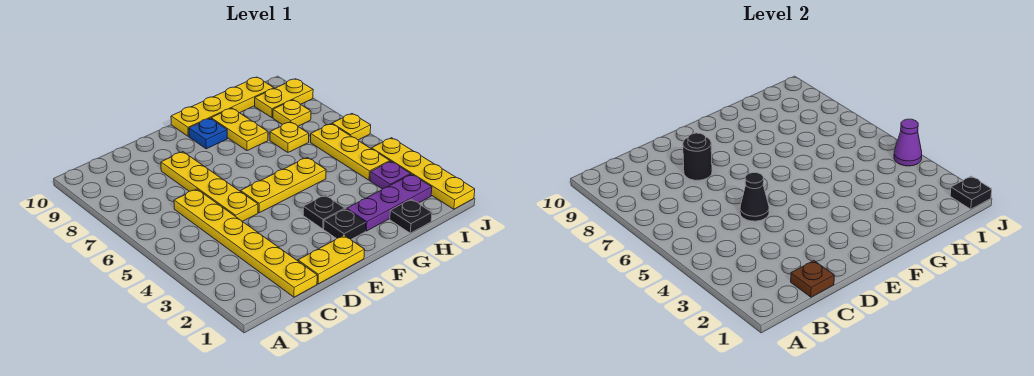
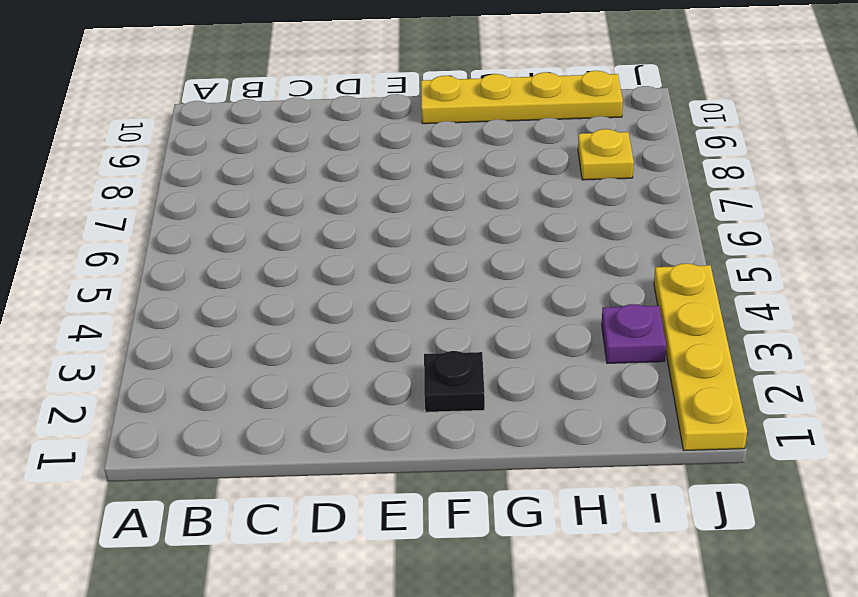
none -> yellow 1x6 plate [174,189,317,297]
none -> yellow 1x2 plate [298,235,365,284]
none -> yellow 1x4 plate [161,152,258,221]

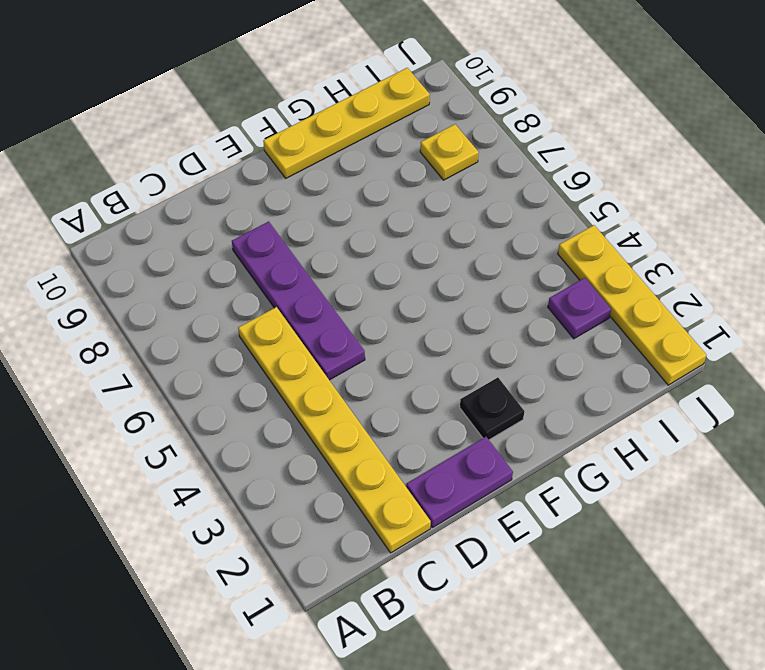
purple 1x2 plate [406,437,513,528] -> yellow 1x2 plate [298,235,365,284]
purple 1x4 plate [232,221,365,380] -> yellow 1x4 plate [161,152,258,221]
none -> yellow 1x3 plate [241,157,326,213]
none -> black 1x1 plate [303,195,345,229]
none -> blue 1x1 plate [189,118,227,149]

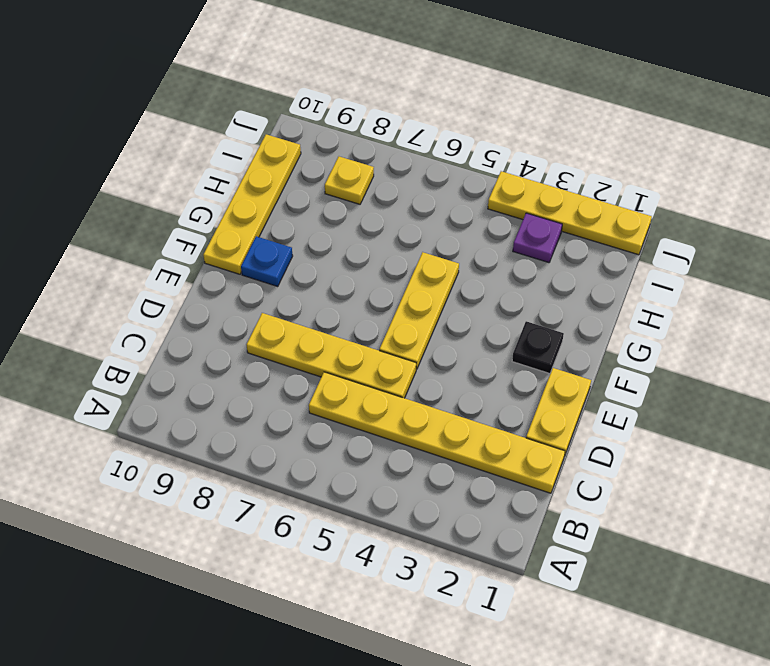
none -> black 1x1 plate [303,195,345,229]
none -> purple 1x3 plate [347,174,432,231]
none -> yellow 1x2 plate [211,108,268,151]

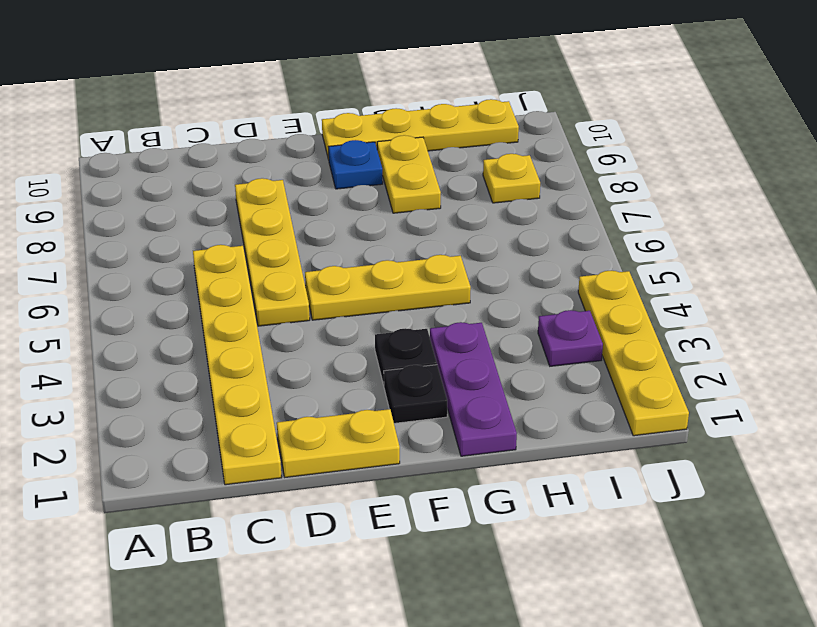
purple 1x3 plate [430,322,517,456] -> purple 1x3 plate turned to [347,174,432,231]
none -> black 1x1 plate [390,199,432,233]
none -> yellow 1x1 plate [270,122,309,152]
none -> yellow 1x3 plate [311,124,390,180]

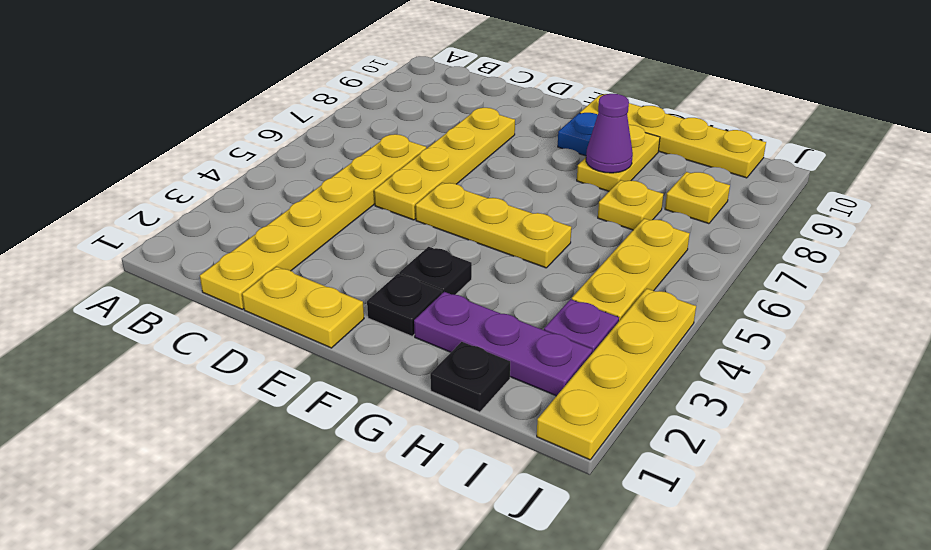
purple 1x1 cone [586,94,633,173] -> purple 1x1 cone moved to [894,119,922,166]
none -> yellow 1x2 plate [255,79,313,118]
none -> yellow 1x1 plate [332,114,371,140]
none -> brown 1x1 plate [791,261,834,297]

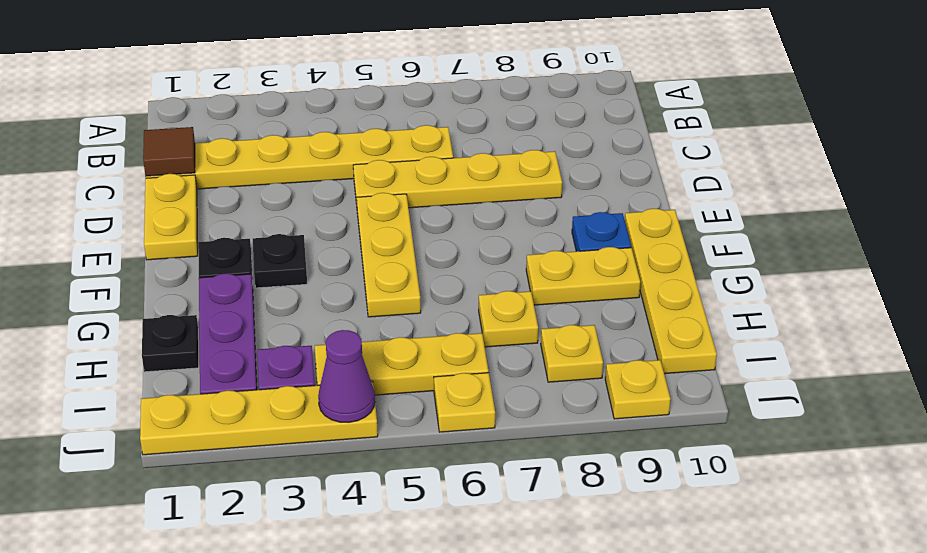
brown 1x1 tile [143,127,195,176] -> brown 1x1 plate [791,261,834,297]
yellow 1x1 plate [605,360,671,419] -> yellow 1x2 plate [255,79,313,118]
none -> black 1x1 cone [740,173,769,221]
none -> black 1x1 round brick [683,133,712,180]
none -> black 1x1 plate [950,176,992,209]

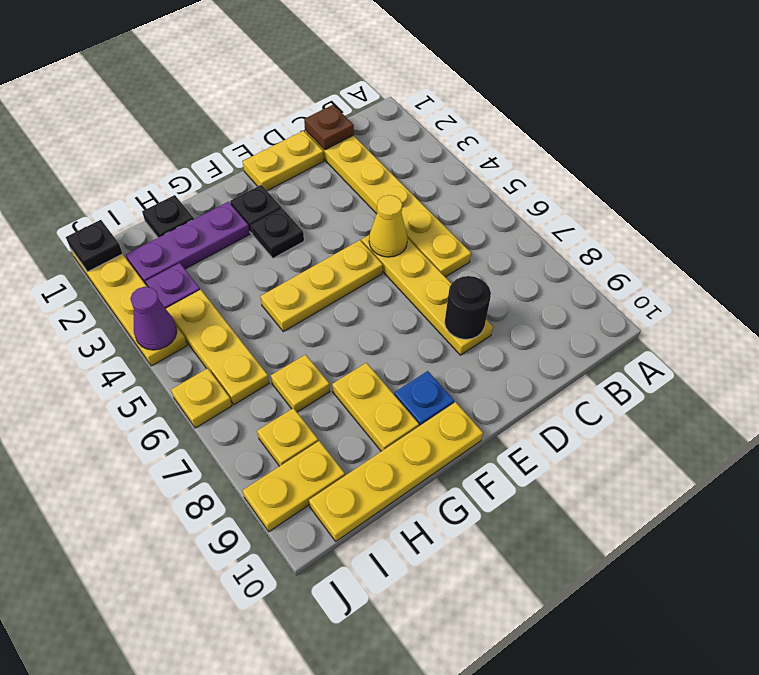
yellow 1x1 cone [369,195,408,257] -> black 1x1 cone [740,173,769,221]

